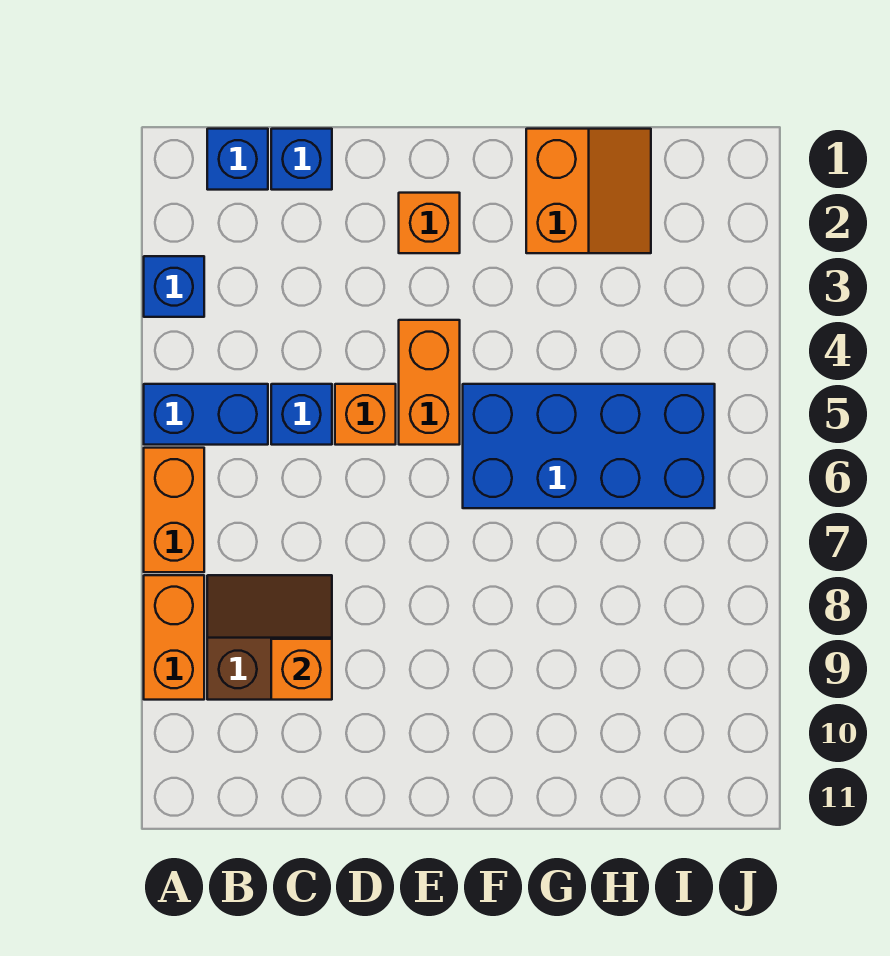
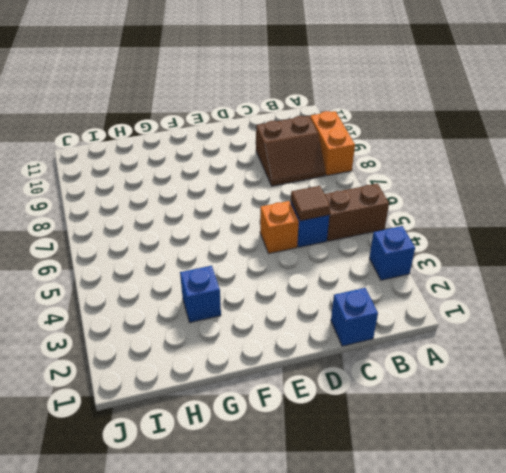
brown 1x2 brick [325,184,389,241] -> blue 1x2 brick [144,384,268,445]
brown 1x1 tile [291,186,330,221] -> none
blue 1x1 brick [180,266,221,322] -> blue 1x1 brick moved to [207,129,268,190]
none -> orange 1x2 brick [144,448,204,572]
none -> orange 1x1 brick [399,193,460,253]
none -> orange 1x2 brick [399,320,460,445]

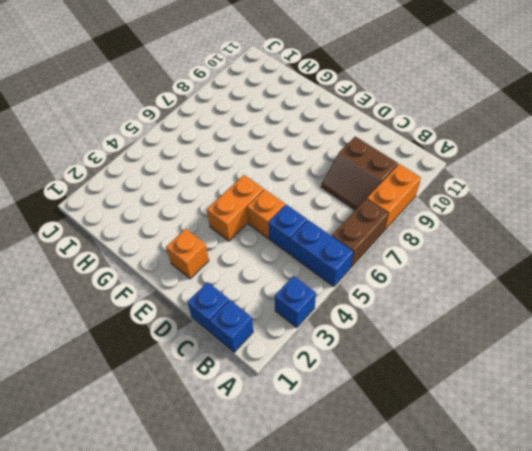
brown 1x2 brick [332,199,388,267] -> orange 1x2 brick [144,448,204,572]
none -> blue 2x4 brick [463,384,715,508]
none -> orange 2x2 slope [526,129,651,253]
none -> orange 1x1 brick [271,639,332,700]

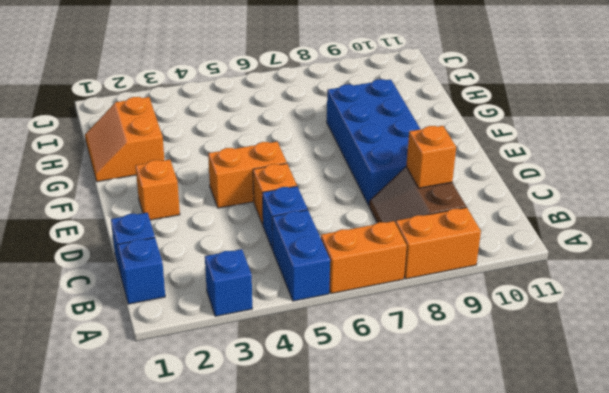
blue 2x4 brick [327,79,420,205] -> blue 2x4 brick moved to [463,384,715,508]
orange 2x2 slope [85,97,164,182] -> orange 2x2 slope turned to [526,129,651,253]

